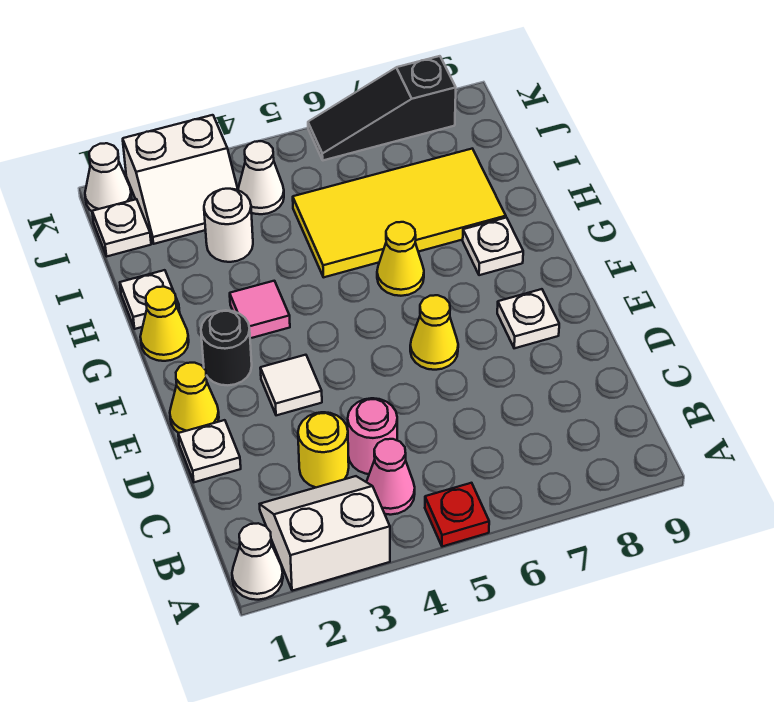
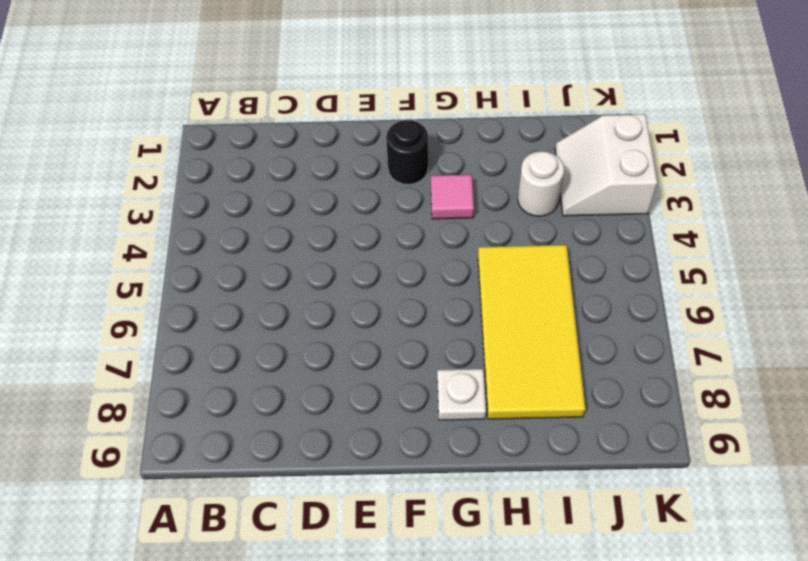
none -> white 1x1 cone [232,523,283,600]
none -> white 2x2 slope [260,476,390,591]
none -> red 1x1 plate [425,483,489,547]

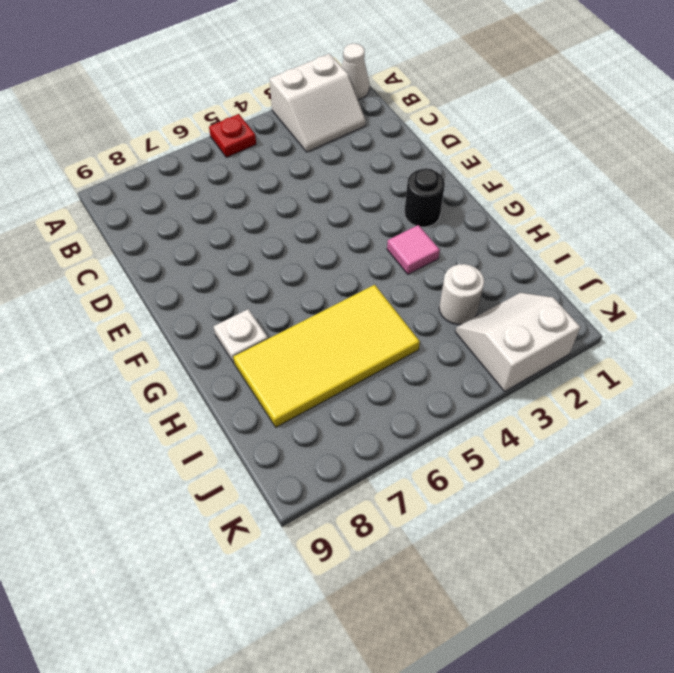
none -> pink 1x1 cone [367,439,415,515]
none -> yellow 1x1 round brick [298,412,349,487]
none -> pink 1x1 round brick [348,398,397,474]

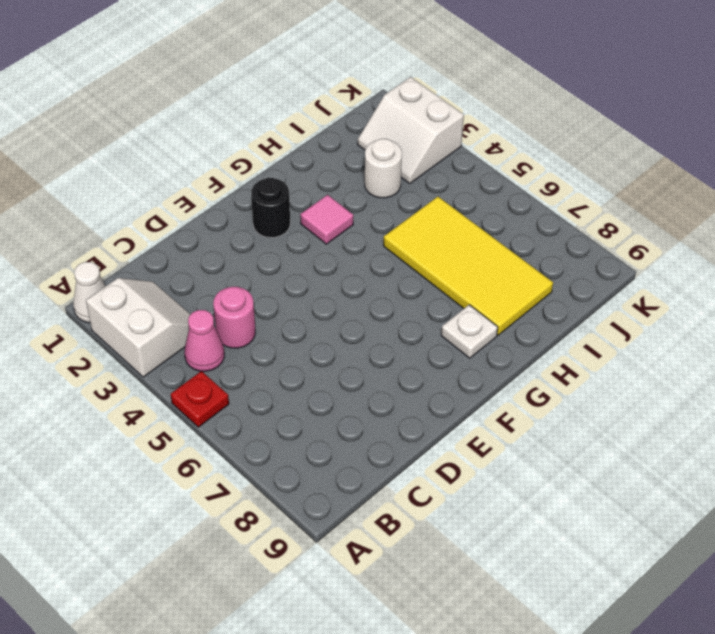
none -> yellow 1x1 round brick [298,412,349,487]
none -> white 1x1 plate [178,420,241,482]
none -> yellow 1x1 cone [170,363,219,433]

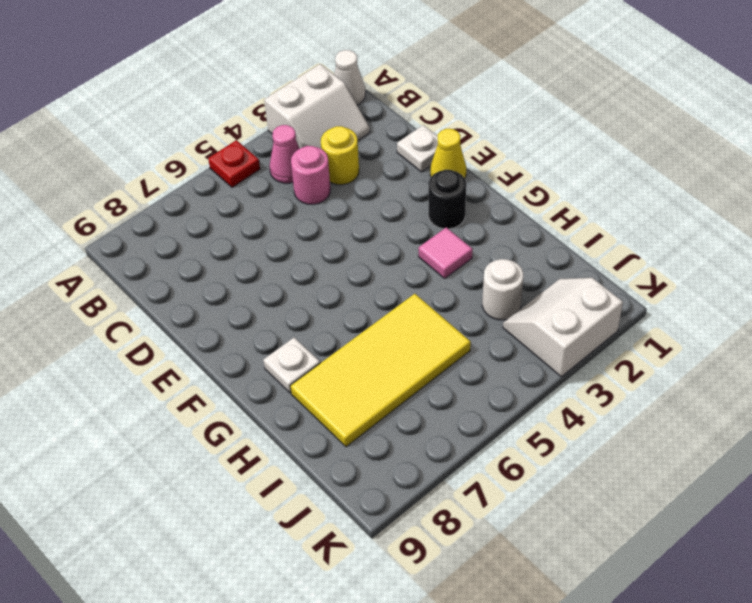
none -> white 1x1 tile [260,355,322,415]
none -> yellow 1x1 cone [410,295,458,370]
none -> white 1x1 plate [497,289,559,348]

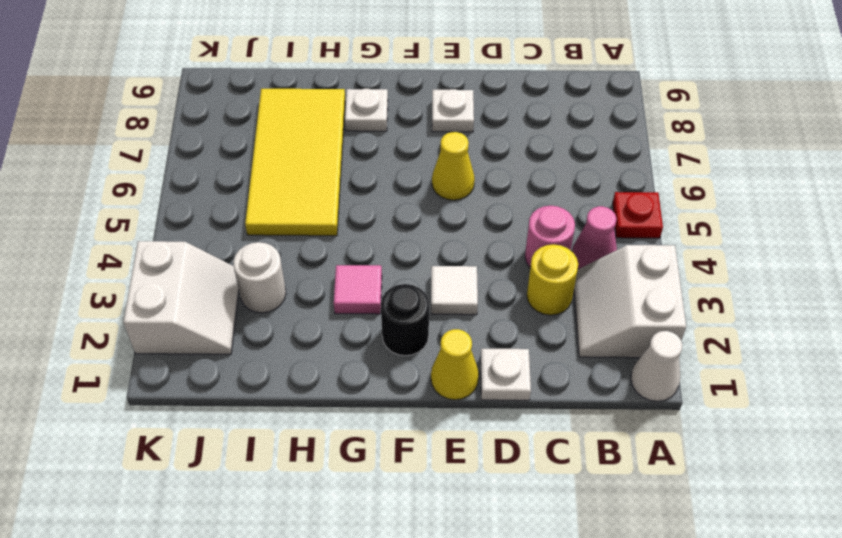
none -> yellow 1x1 cone [140,287,189,361]
none -> yellow 1x1 cone [377,222,424,296]
none -> white 1x1 plate [120,270,179,329]

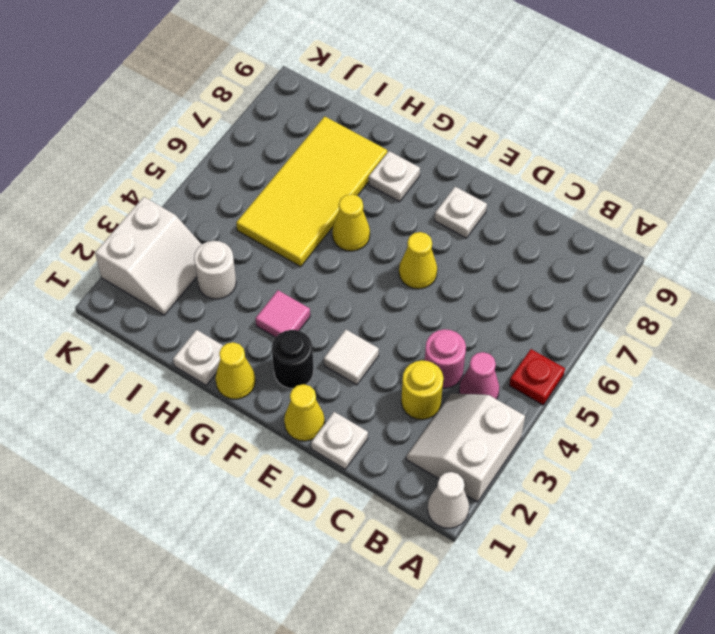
none -> white 1x1 plate [92,199,151,256]
none -> white 1x1 cone [238,141,284,214]
none -> white 1x1 cone [85,143,132,211]

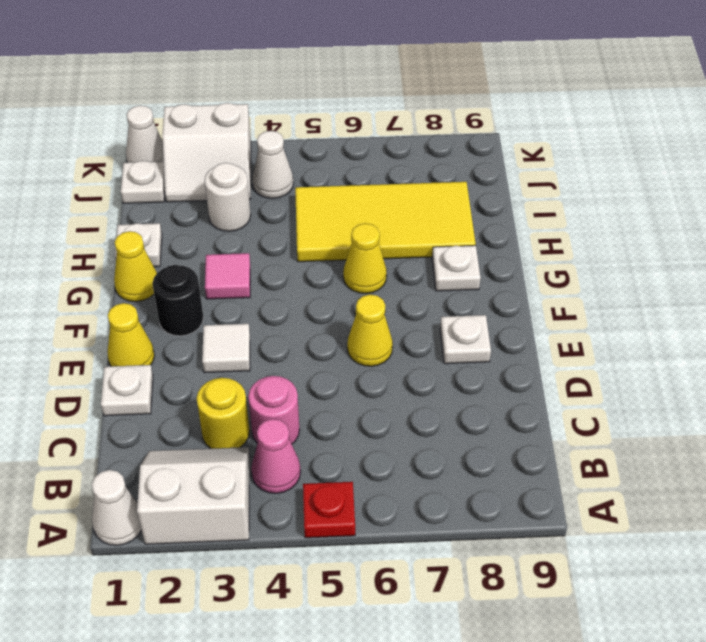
none -> black 1x3 slope [308,56,456,160]

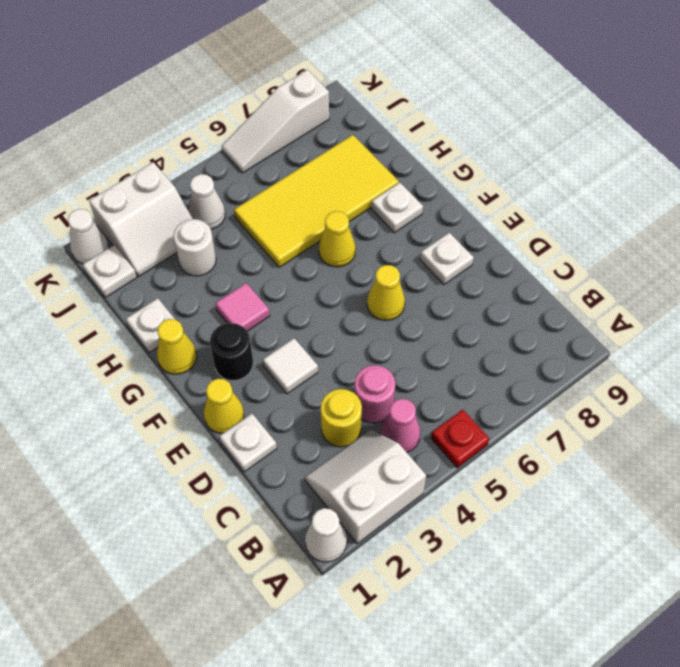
white 1x3 slope [221,70,329,173] -> black 1x3 slope [308,56,456,160]

